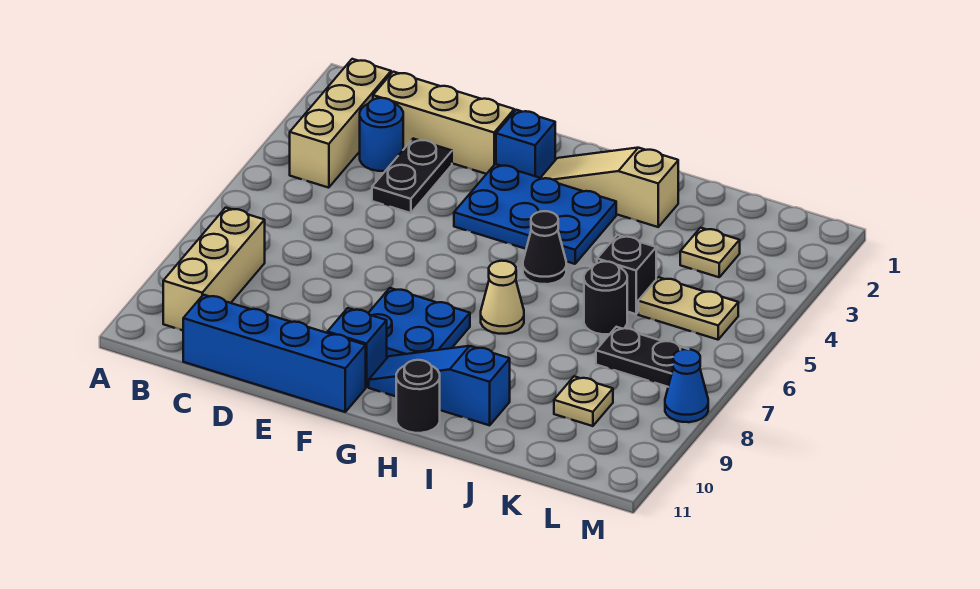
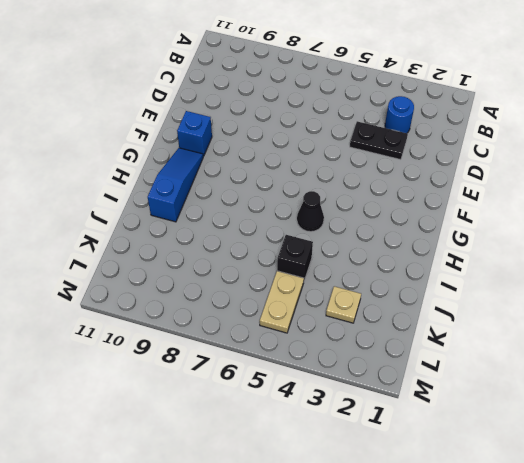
none -> tan 1x3 brick [290,59,391,188]
none -> tan 1x3 brick [163,208,265,330]
none -> tan 1x3 brick [373,72,514,174]

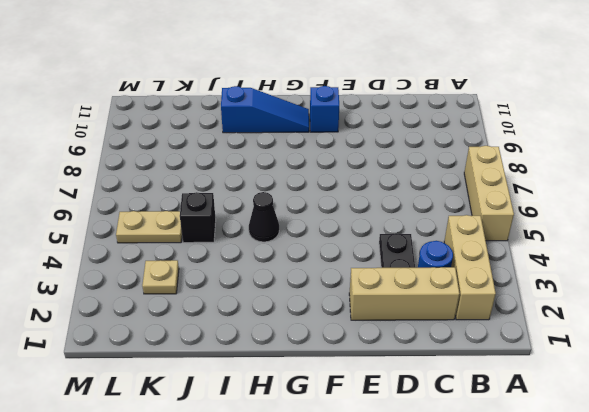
tan 1x3 brick [464,146,514,241] -> tan 1x3 brick moved to [163,208,265,330]
none -> blue 1x4 brick [183,295,366,412]
none -> blue 1x1 brick [496,110,555,178]
none -> blue 2x3 plate [454,164,616,264]

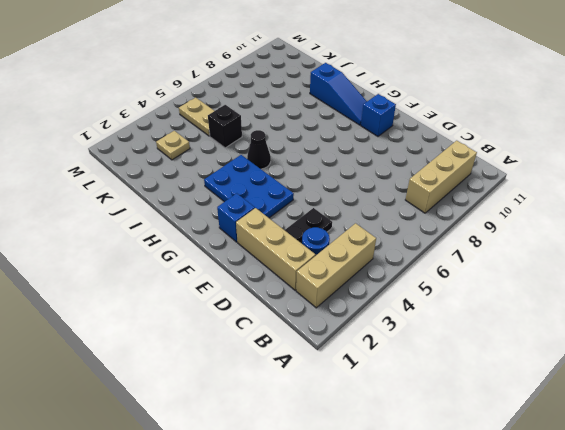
none -> blue 1x4 brick [183,295,366,412]
none -> blue 2x2 plate [369,288,470,358]
none -> tan 1x3 slope [541,148,678,227]

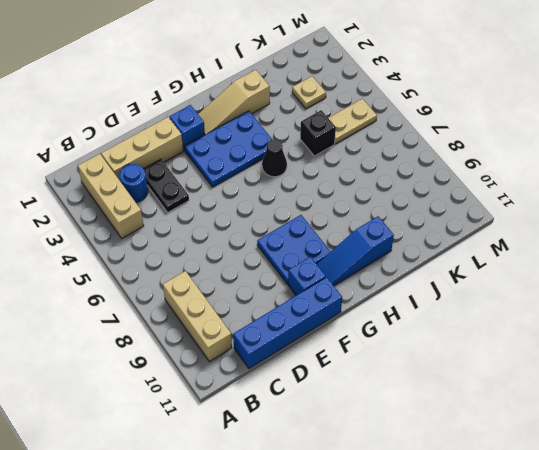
none -> tan 1x1 cone [481,261,524,334]
none -> black 1x1 round brick [396,360,440,433]
none -> black 1x1 round brick [584,261,627,334]

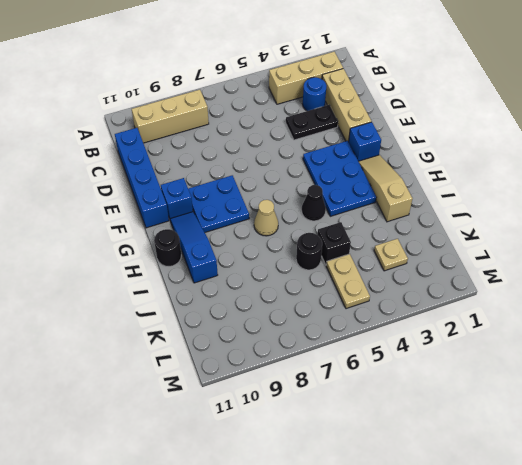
none -> black 1x2 plate [596,327,686,387]
none -> tan 1x1 plate [554,376,613,426]
none -> blue 1x1 cone [665,349,708,422]

